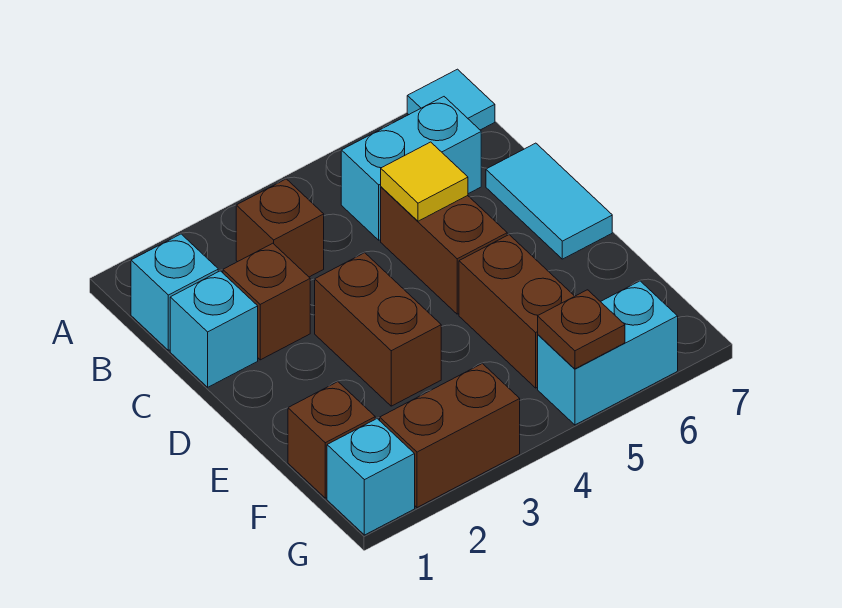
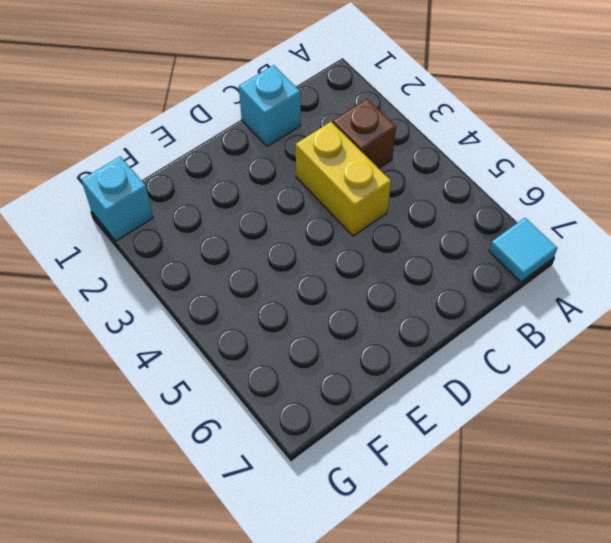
yellow 1x2 brick [296,122,391,236] -> none
none -> cyan 1x1 brick [131,234,218,350]
none -> cyan 1x2 brick [341,97,481,240]
none -> brown 1x1 brick [223,243,310,360]

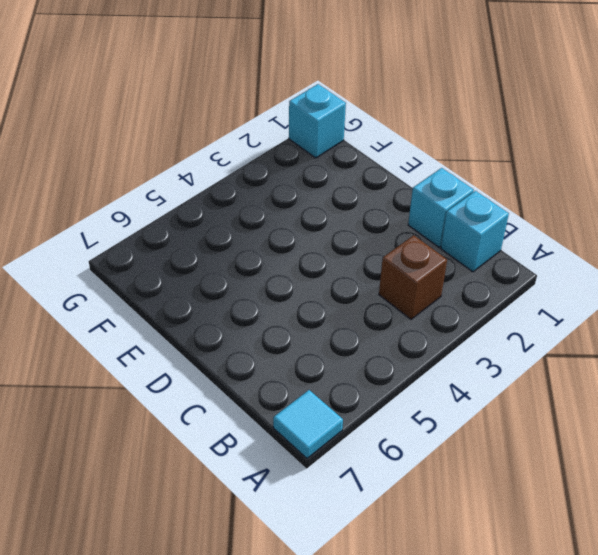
none -> cyan 1x2 brick [341,97,481,240]
none -> brown 1x1 brick [223,243,310,360]
none -> brown 1x2 brick [381,187,507,314]

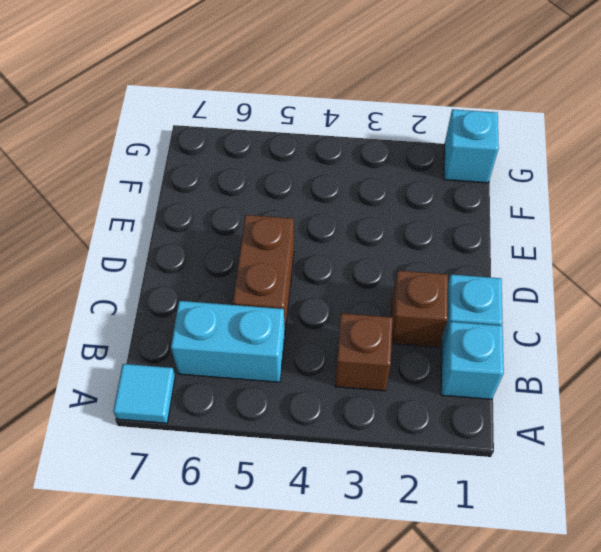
none -> cyan 1x2 tile [486,143,612,259]
none -> brown 1x2 brick [315,253,441,406]
none -> brown 1x2 brick [459,235,574,388]

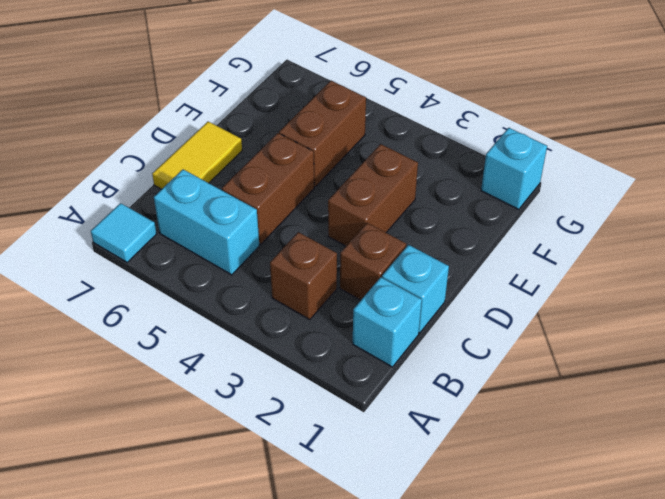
yellow 1x2 tile [152,122,242,189] -> cyan 1x2 tile [486,143,612,259]
none -> brown 1x1 brick [288,382,375,498]
none -> brown 1x2 brick [380,363,520,508]
none -> cyan 1x2 brick [538,281,678,425]

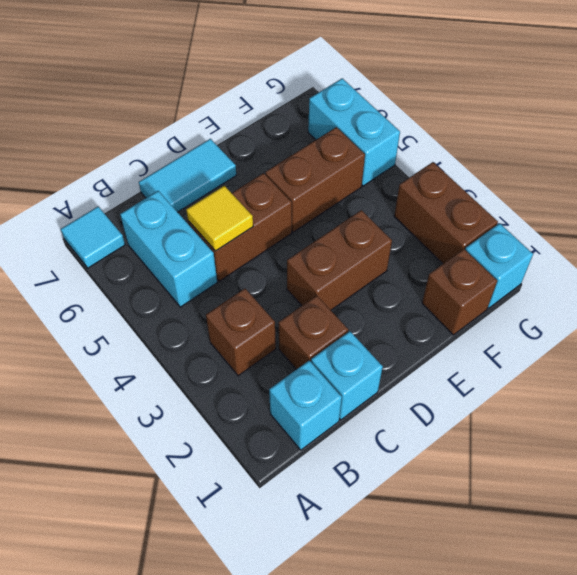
none -> brown 1x1 plate [538,290,625,369]

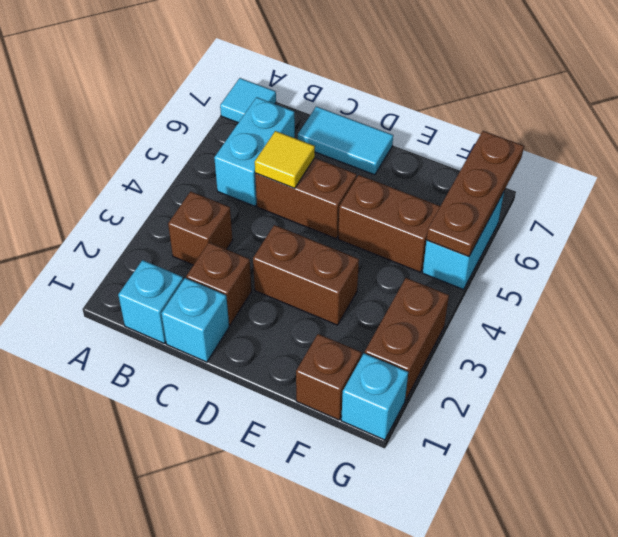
brown 1x3 plate [427,131,524,256] -> brown 1x1 plate [538,290,625,369]

